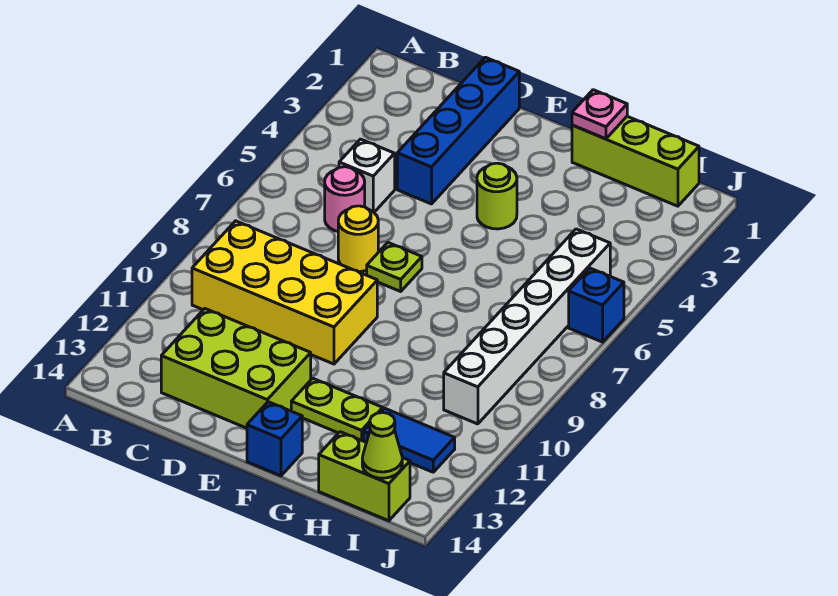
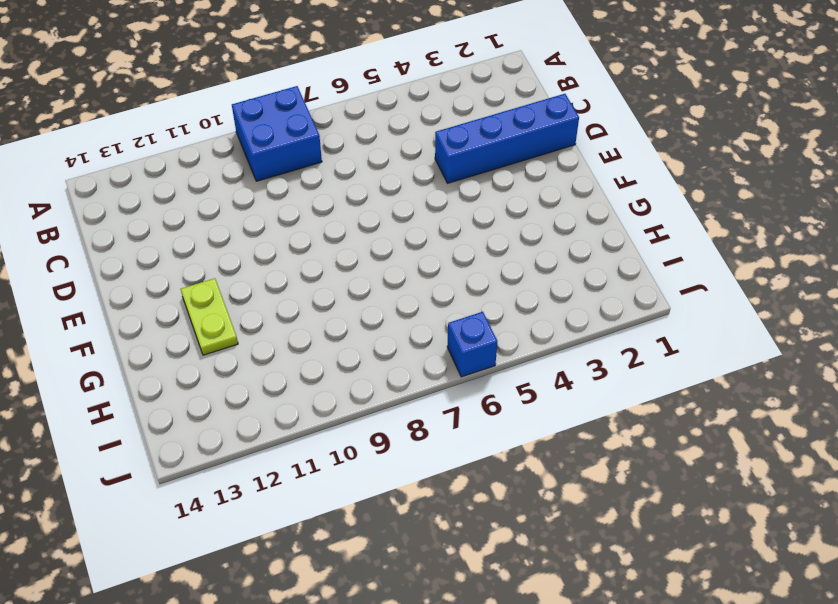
blue 2x2 brick [232,86,322,181] -> yellow 2x4 brick [192,221,377,364]
none -> white 1x1 brick [339,139,395,212]
none -> pink 1x1 round brick [325,167,365,231]
none -> lime 2x3 brick [161,309,311,428]

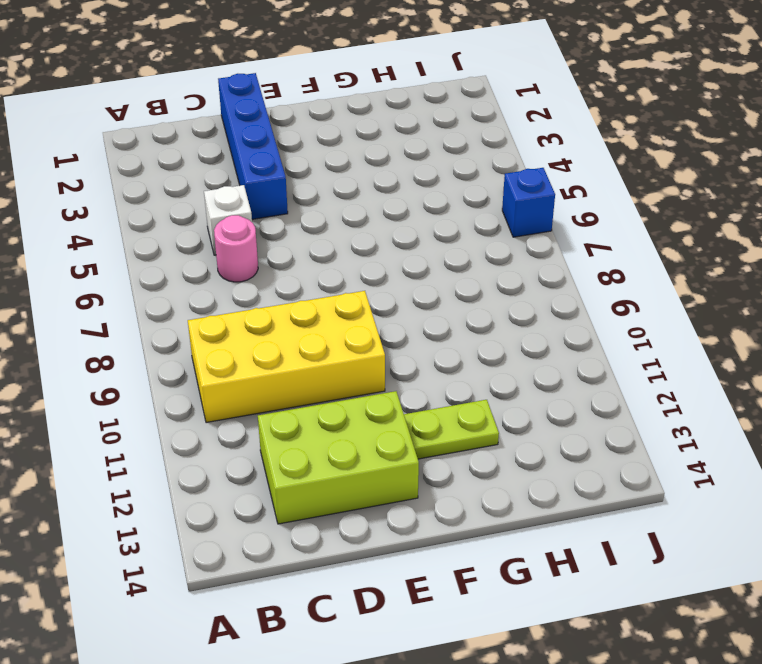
none -> yellow 1x1 round brick [338,206,378,272]
none -> lime 1x1 plate [367,243,422,291]
none -> lime 1x1 round brick [477,163,517,229]

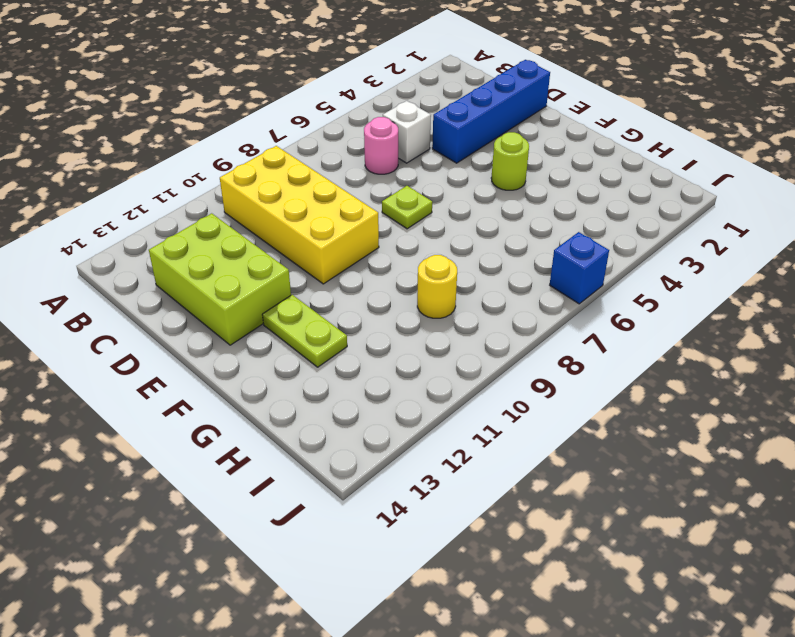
yellow 1x1 round brick [417,255,457,318] -> yellow 1x1 round brick moved to [338,206,378,272]
none -> blue 1x1 brick [247,402,302,476]
none -> lime 1x3 brick [572,116,699,206]
none -> blue 1x2 tile [363,408,455,472]

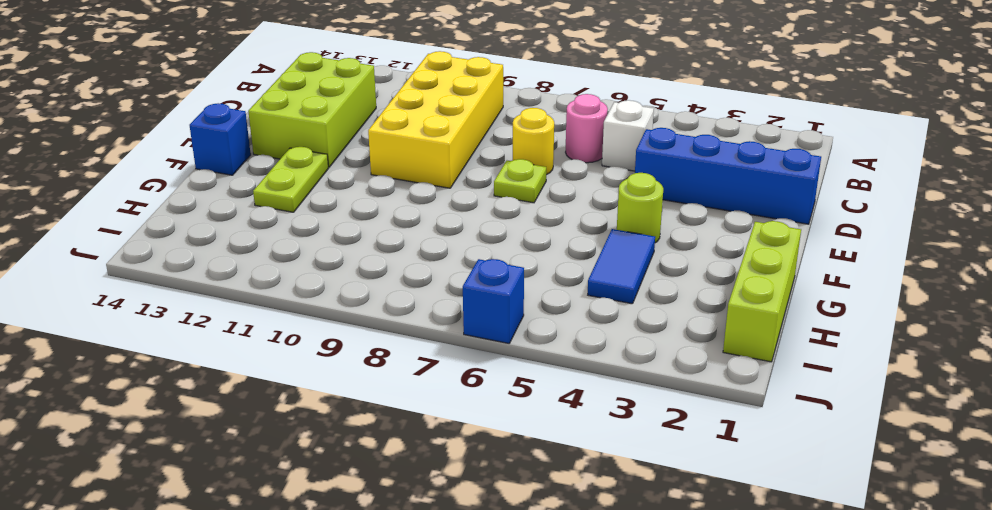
blue 1x2 tile [588,229,655,304] -> blue 1x2 tile moved to [363,408,455,472]
none -> lime 1x2 brick [319,432,410,521]
none -> white 1x6 brick [444,229,610,424]
none -> pink 1x1 plate [572,90,627,139]

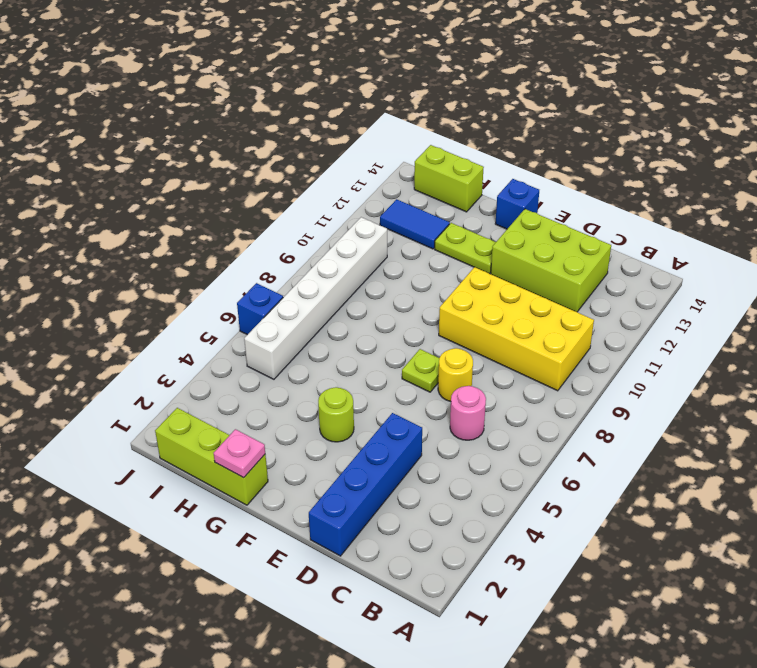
none -> white 1x1 brick [339,139,395,212]
none -> lime 1x1 cone [362,413,402,478]

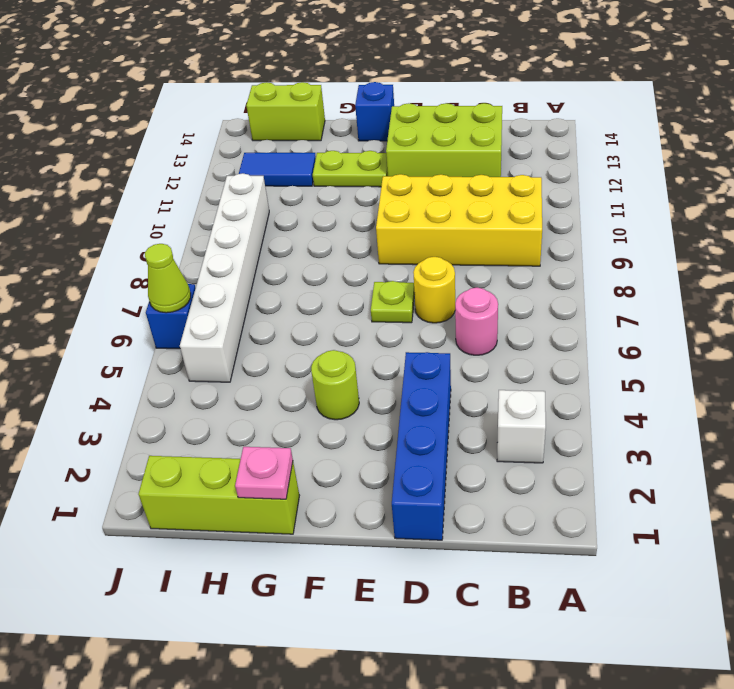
white 1x1 brick [497,390,546,463] -> white 1x1 brick moved to [339,139,395,212]
lime 1x1 cone [145,244,191,313] -> lime 1x1 cone moved to [362,413,402,478]

